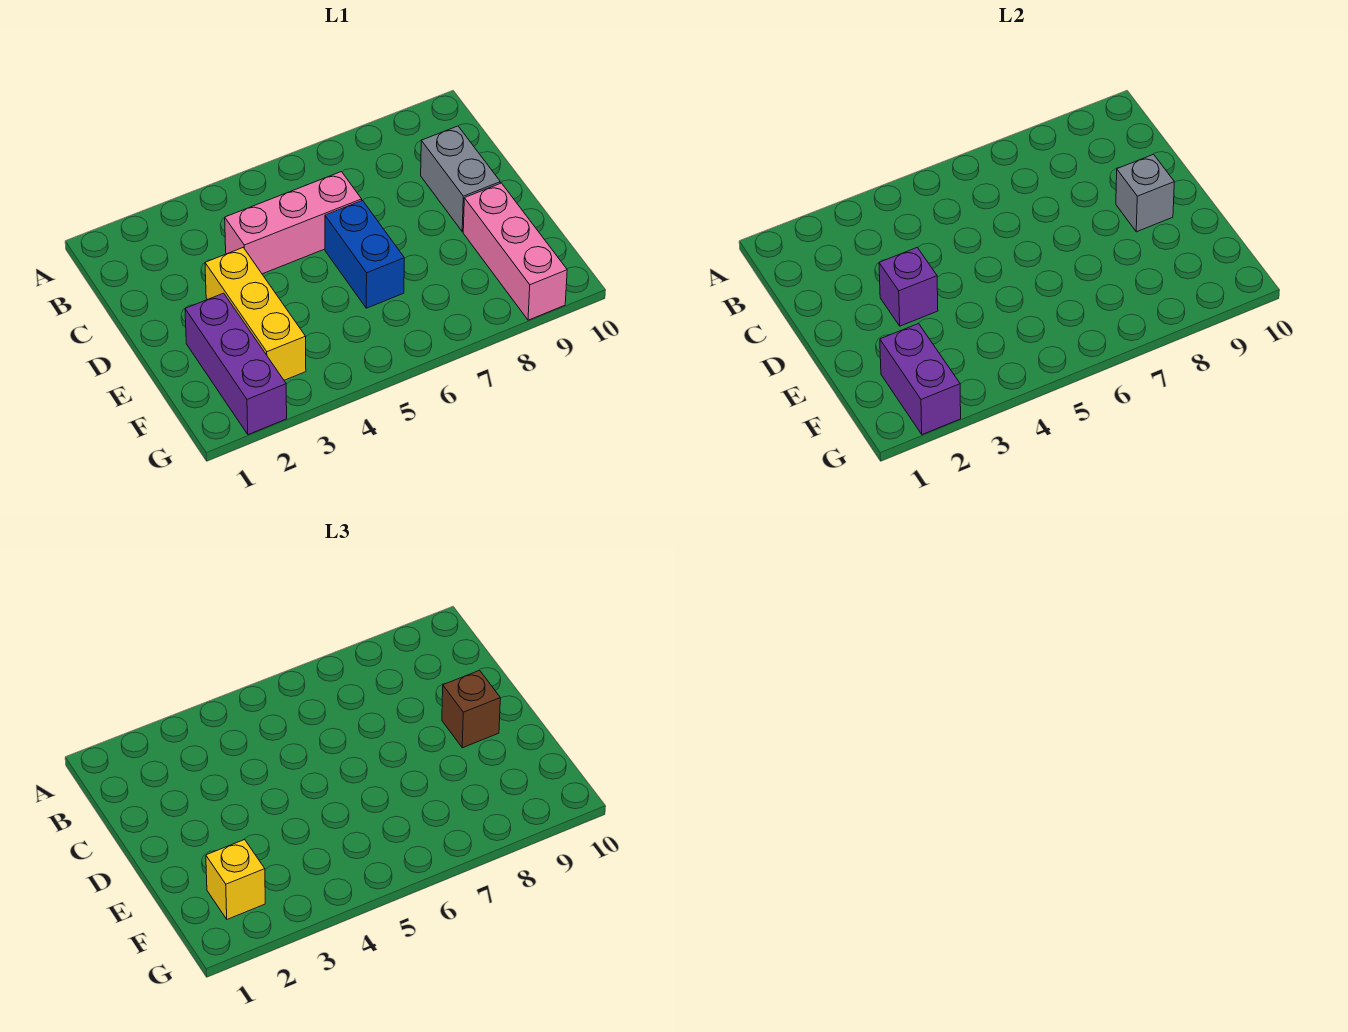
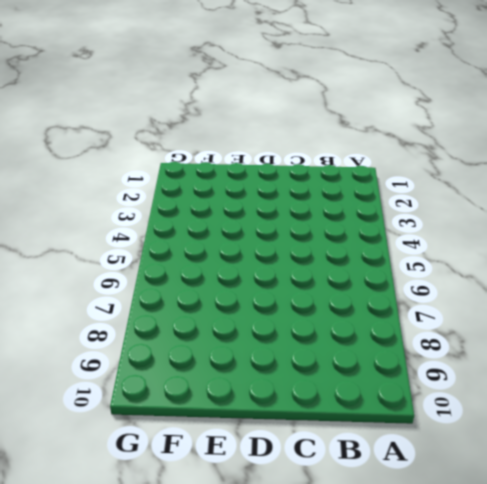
none -> pink 1x3 brick [225,172,362,274]
none -> grey 1x2 brick [421,126,500,232]

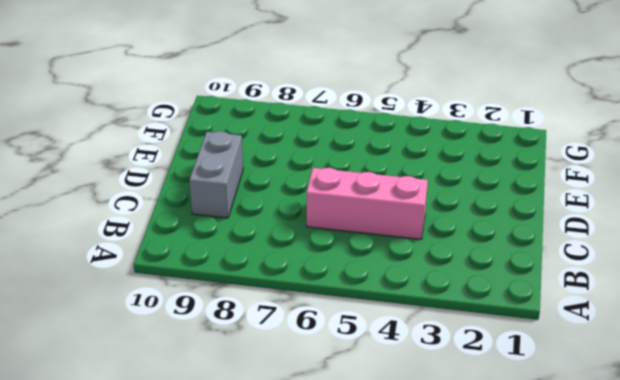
none -> yellow 1x3 brick [205,248,306,380]
none -> blue 1x2 brick [325,200,404,308]

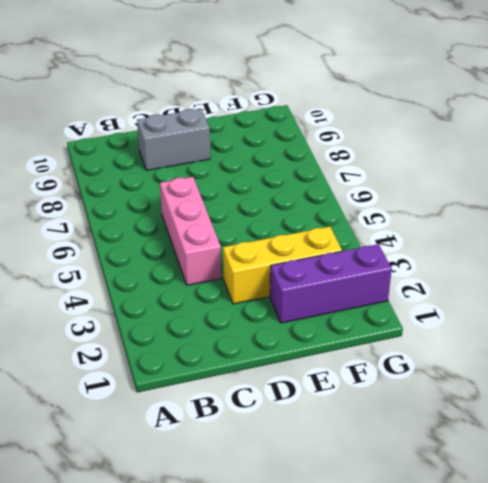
none -> blue 1x2 brick [325,200,404,308]
none -> pink 1x3 brick [463,183,567,320]

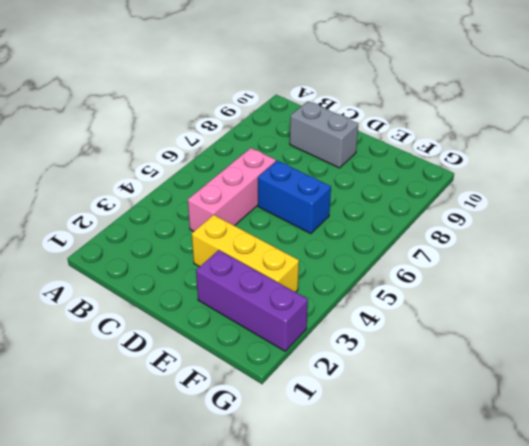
none -> pink 1x3 brick [463,183,567,320]
none -> purple 1x1 brick [879,247,938,326]

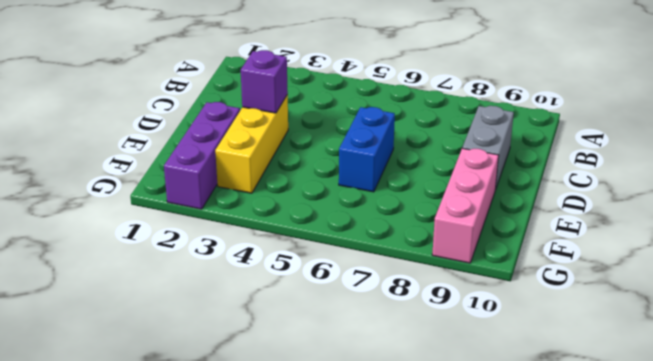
none -> pink 1x3 brick [225,172,362,274]
none -> grey 1x1 brick [1116,154,1174,232]

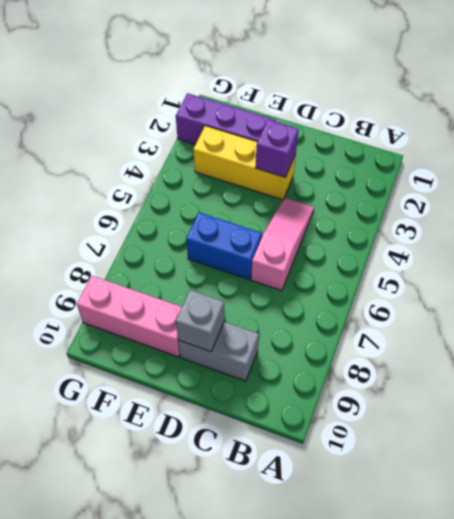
pink 1x3 slope [251,198,314,291] -> pink 1x3 brick [225,172,362,274]
none -> purple 1x2 brick [880,324,961,435]
none -> brown 1x1 brick [442,670,500,748]

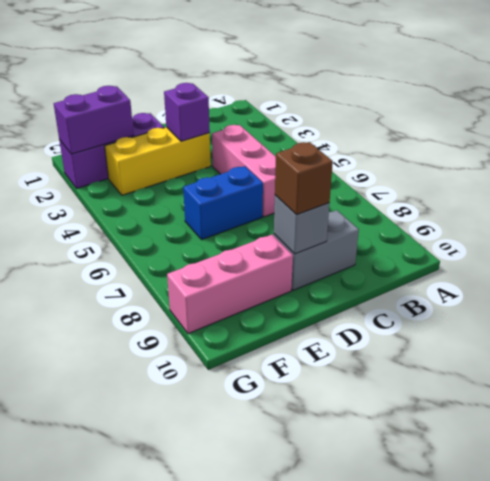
none -> yellow 1x1 brick [206,840,265,919]

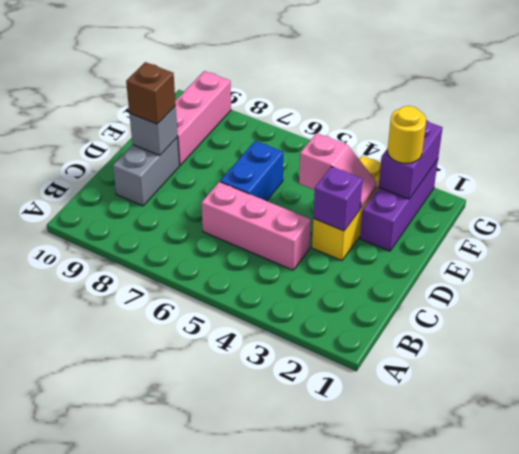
pink 1x2 slope [299,133,377,208] -> none
yellow 1x1 round brick [388,106,426,164] -> yellow 1x1 brick [206,840,265,919]

